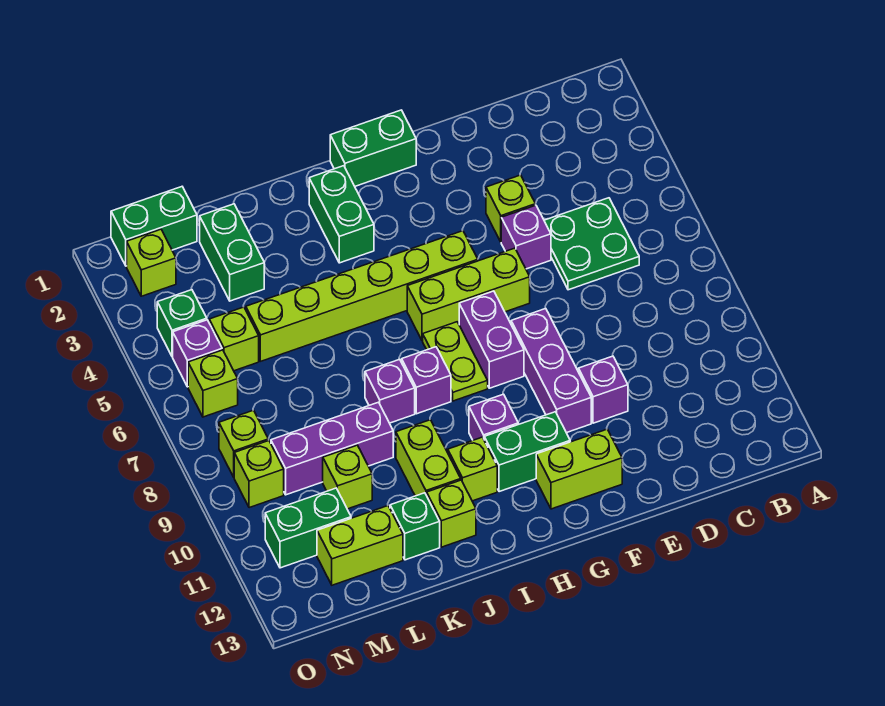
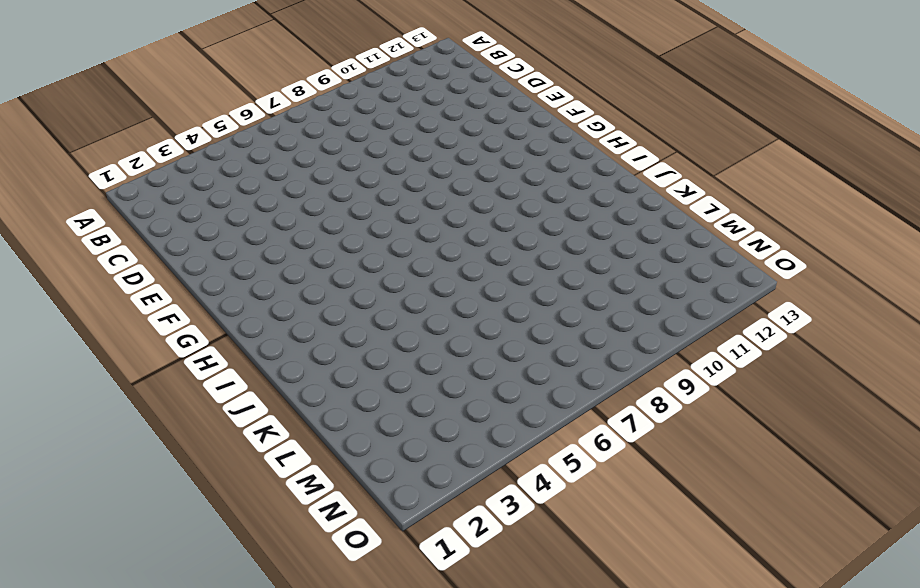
none -> green 2x2 plate [544,198,639,290]
none -> lime 1x1 brick [486,175,535,242]
none -> purple 1x1 brick [501,205,551,269]
none -> purple 1x1 brick [578,356,628,423]

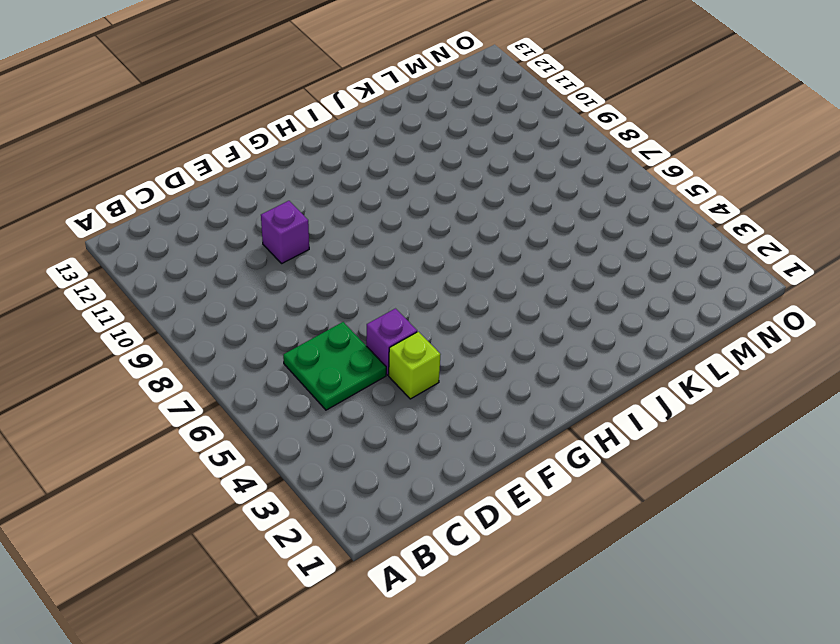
none -> lime 1x3 brick [407,248,530,341]
none -> purple 1x3 brick [511,308,591,433]
none -> lime 1x2 brick [536,429,622,509]
none -> green 1x2 brick [330,110,416,186]

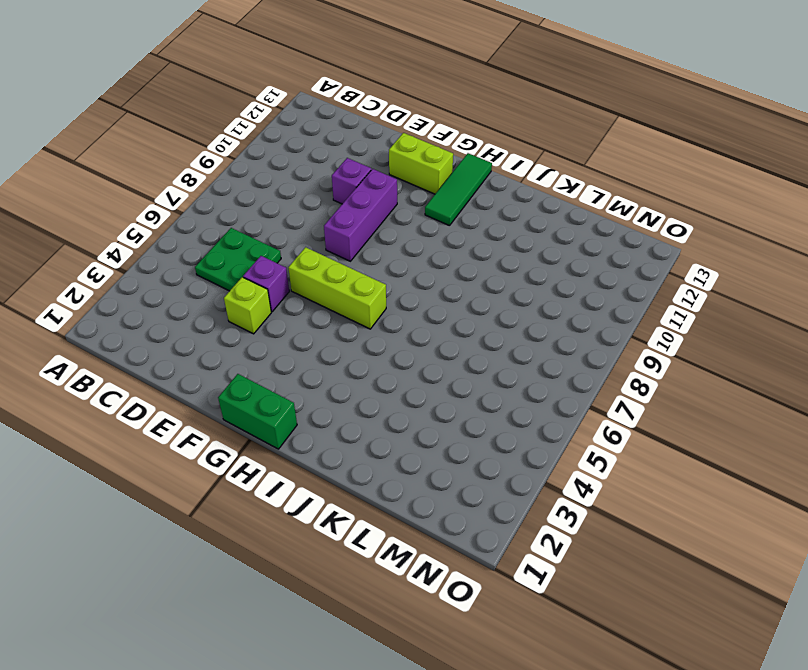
green 1x3 tile [425,153,492,226] -> green 1x2 brick [484,412,570,492]
none -> lime 1x6 brick [246,231,478,361]
none -> purple 1x2 brick [459,291,524,388]
none -> lime 1x2 plate [423,322,488,401]
none -> purple 1x1 brick [469,394,518,440]

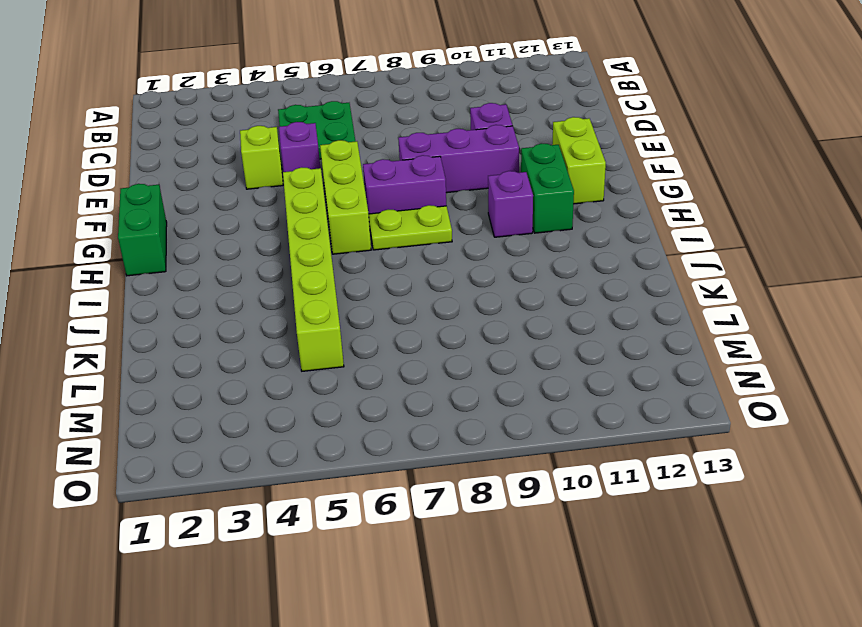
none -> green 1x2 brick [309,166,374,263]
none -> purple 1x1 brick [402,347,451,414]
none -> lime 1x1 brick [448,437,497,501]
none -> purple 1x1 brick [365,359,415,423]

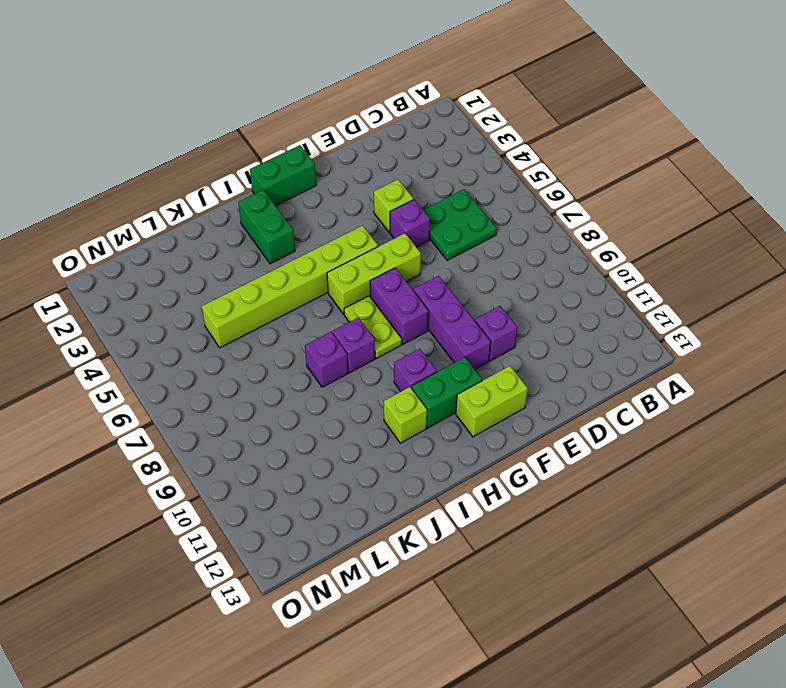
none -> lime 1x2 brick [396,420,461,496]
none -> lime 1x1 brick [427,480,476,547]
none -> purple 1x3 brick [271,402,393,495]
none -> green 1x1 brick [390,493,440,560]

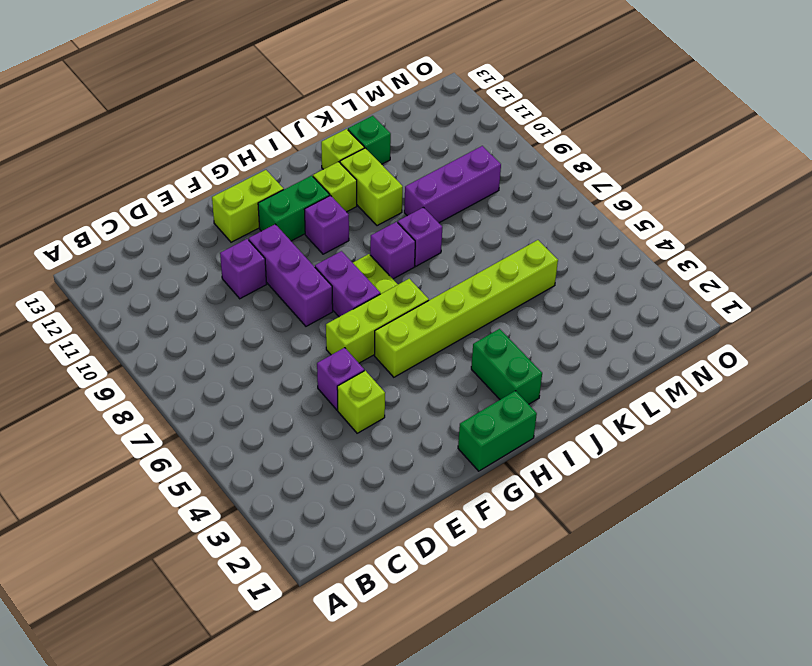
none -> green 2x2 plate [544,198,639,290]
none -> green 1x2 brick [200,204,264,301]
none -> lime 1x1 brick [323,445,372,509]
none -> lime 1x2 brick [317,506,403,585]

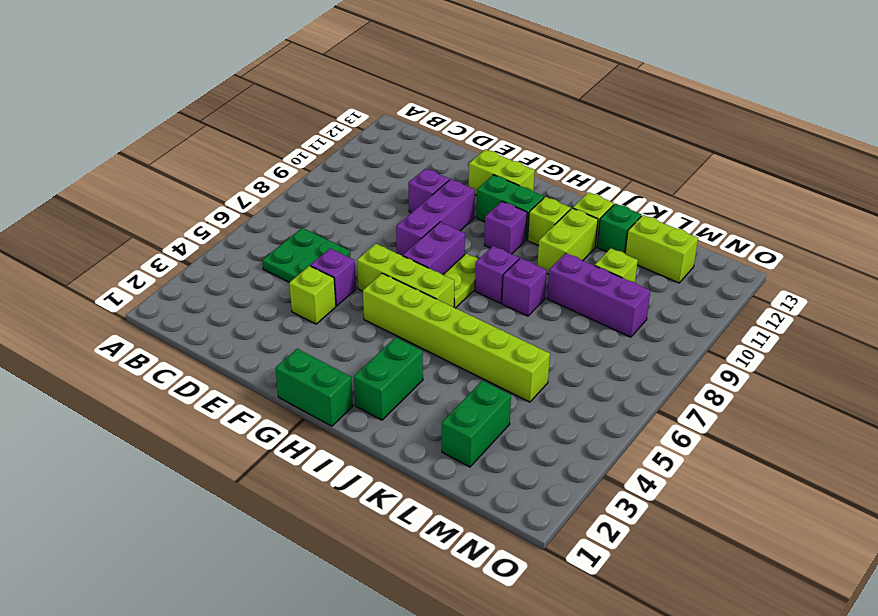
none -> green 1x2 brick [111,187,197,266]
none -> lime 1x1 brick [209,307,259,371]
none -> green 1x2 brick [265,488,351,568]
none -> lime 1x1 brick [127,229,176,296]

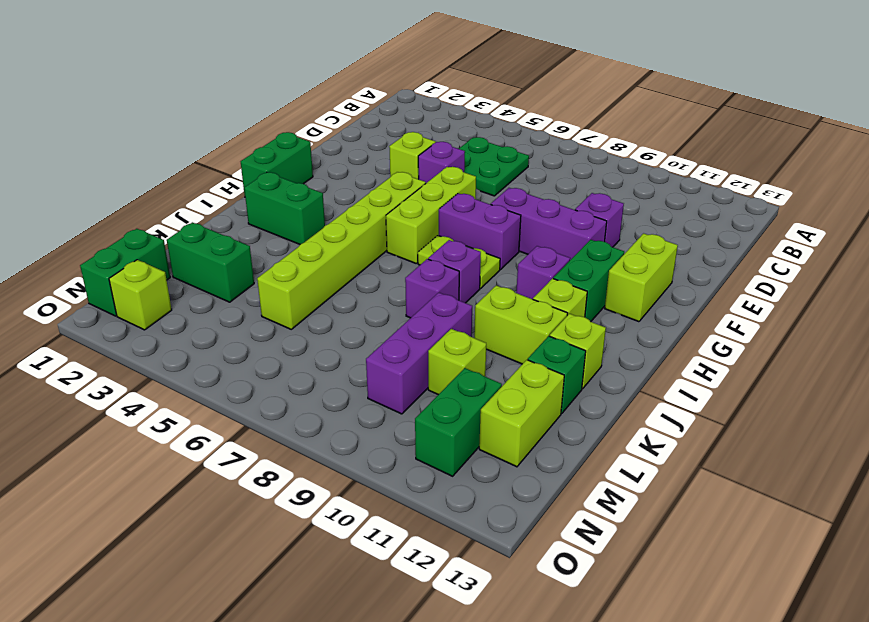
none -> lime 1x1 brick [209,307,259,371]
none -> green 1x1 brick [157,290,207,357]
none -> purple 1x1 brick [173,320,222,387]
none -> lime 1x1 brick [188,350,238,417]

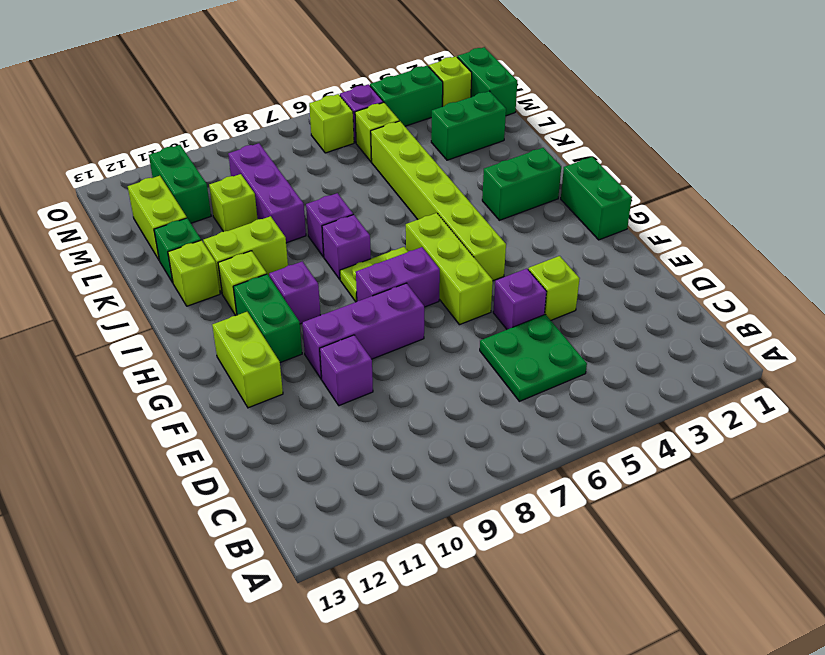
green 1x2 brick [370,66,443,126] -> green 1x1 brick [157,290,207,357]
none -> lime 1x1 brick [219,410,268,477]
none -> lime 1x1 brick [234,440,284,508]

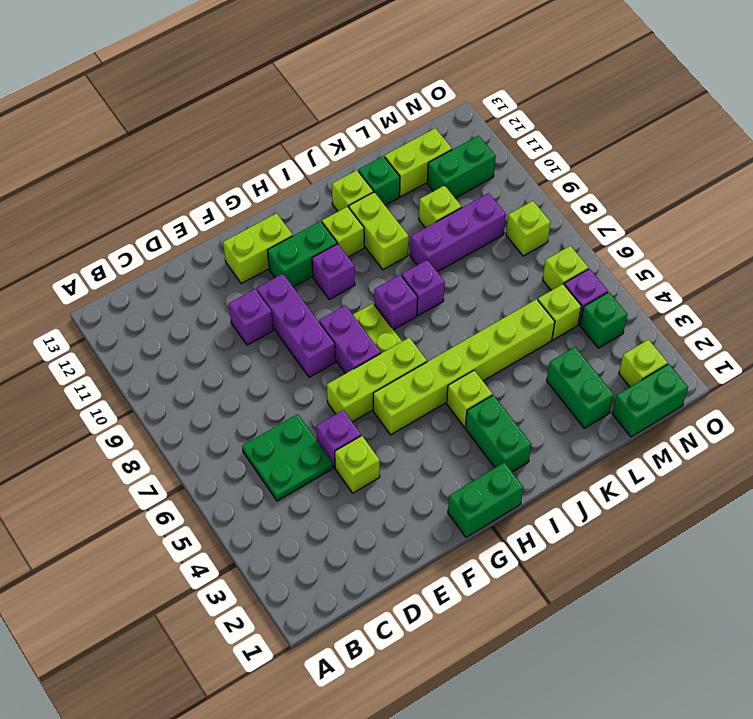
lime 1x1 brick [447,370,492,427] -> lime 1x1 brick moved to [234,440,284,508]

